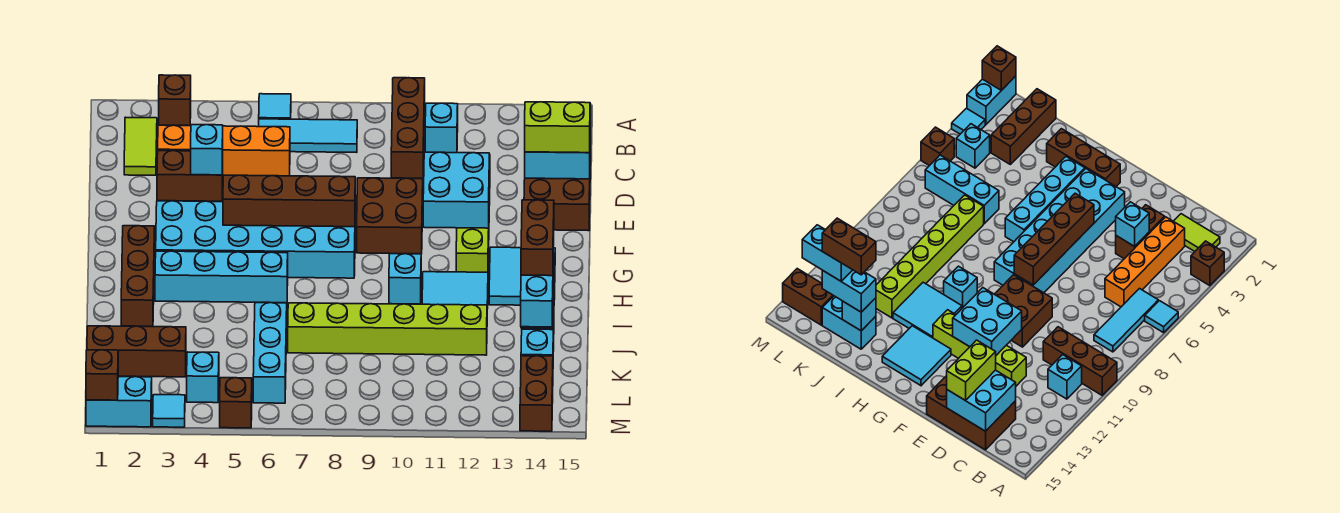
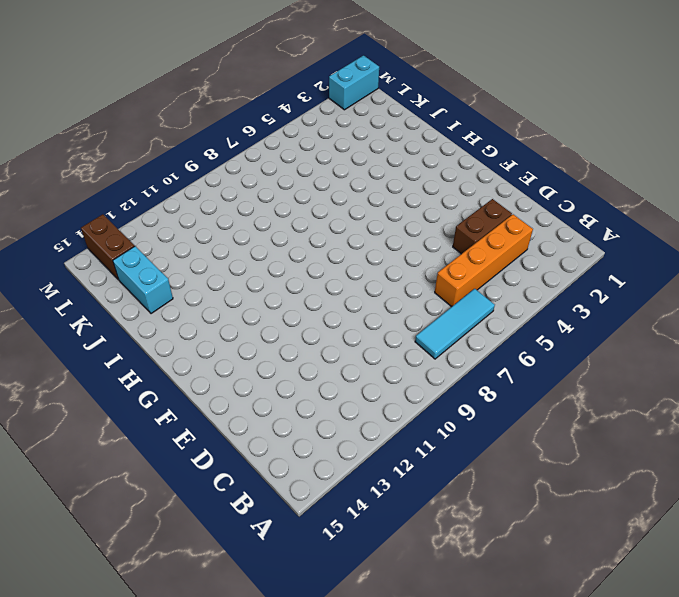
none -> brown 1x1 brick [159,75,191,126]
none -> cyan 1x1 tile [259,94,291,119]
none -> brown 1x3 brick [391,78,425,178]
none -> lime 1x2 tile [124,117,157,175]

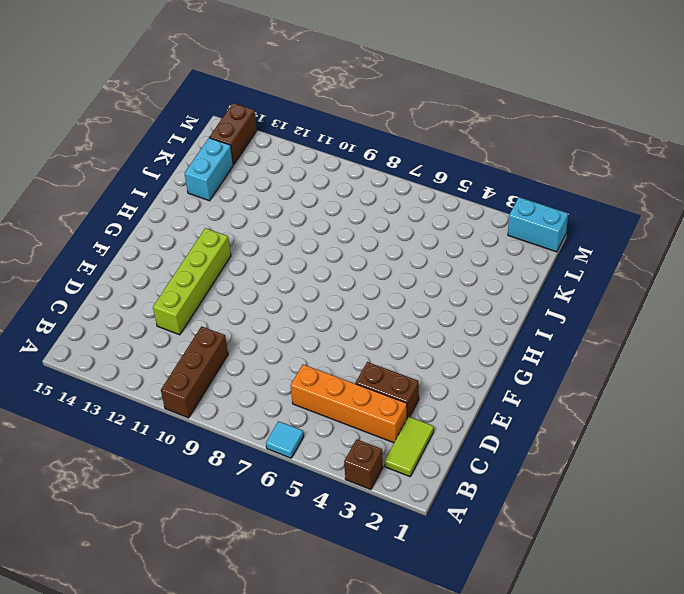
none -> cyan 1x3 tile [259,119,357,153]
none -> cyan 1x1 brick [425,103,458,153]
none -> brown 2x3 brick [524,139,591,231]
none -> brown 2x2 brick [357,178,423,254]

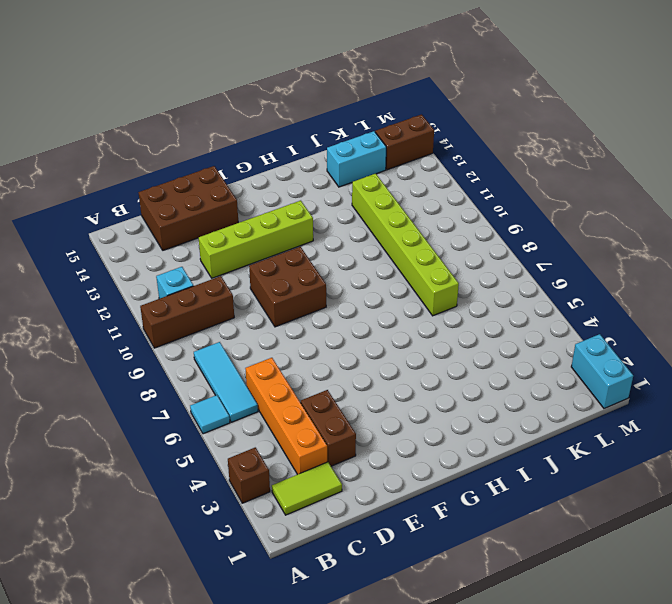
none -> cyan 2x6 brick [156,201,355,278]
none -> brown 1x3 brick [121,226,155,326]
none -> cyan 2x2 tile [489,247,555,305]
none -> cyan 1x4 brick [155,251,288,303]

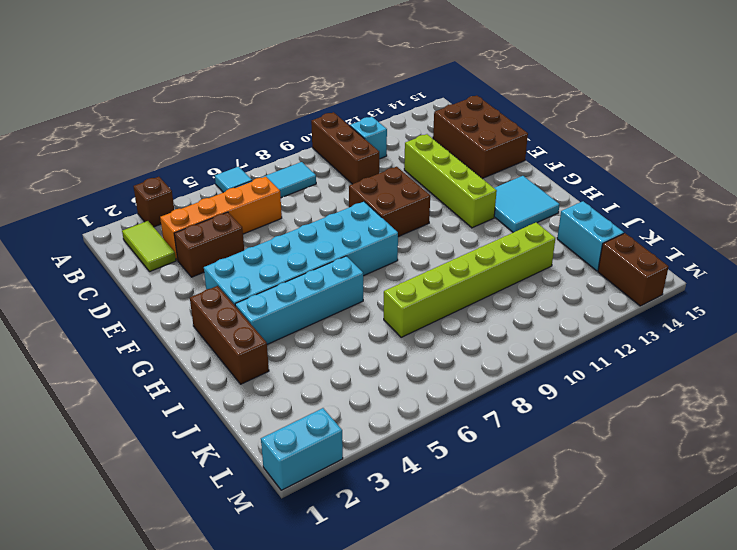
none -> cyan 1x1 brick [389,254,421,304]
none -> cyan 2x2 tile [422,272,488,309]
none -> cyan 1x3 brick [253,303,287,403]
none -> brown 1x3 brick [87,326,186,377]

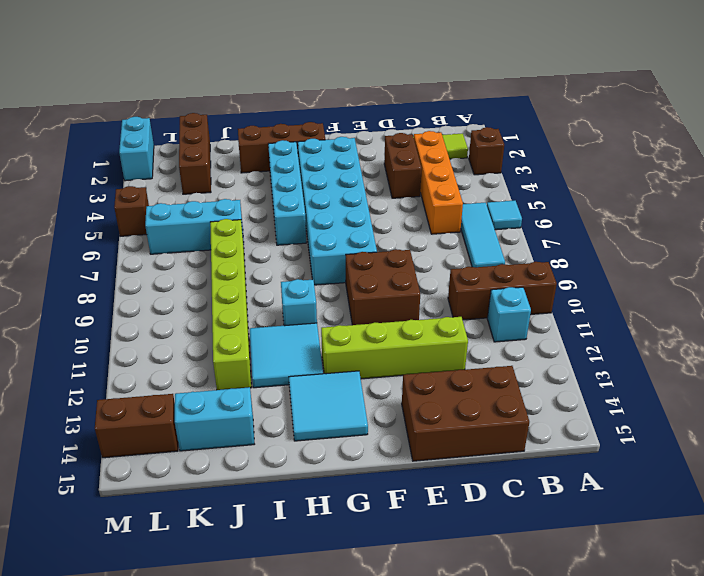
none -> cyan 1x1 brick [187,352,219,403]
none -> cyan 1x1 tile [153,395,185,427]
none -> cyan 2x2 brick [525,104,591,179]
none -> cyan 1x1 brick [191,125,223,175]

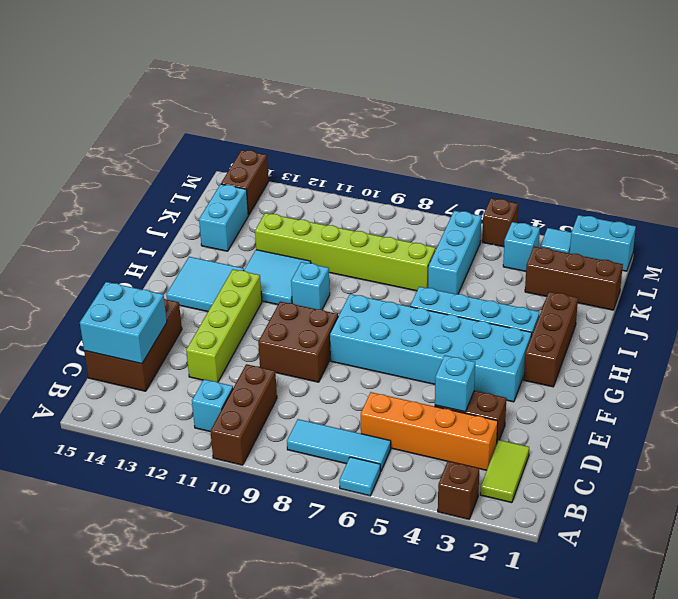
none -> cyan 2x2 brick [423,152,489,228]
none -> brown 1x4 brick [223,175,355,227]
none -> cyan 1x1 brick [842,298,876,331]
none -> brown 1x1 brick [86,350,119,400]

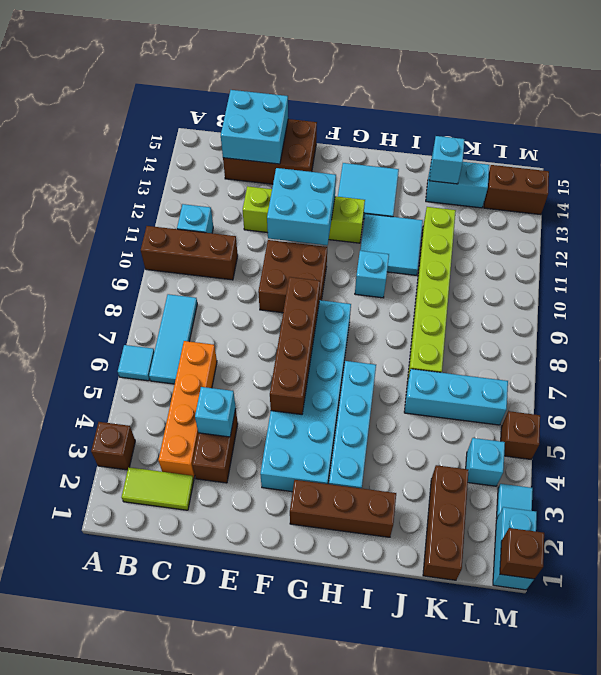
none -> lime 1x2 brick [525,102,590,153]
none -> cyan 1x2 brick [822,270,876,312]
none -> cyan 1x2 brick [521,275,553,327]
none -> brown 1x2 brick [521,200,554,276]

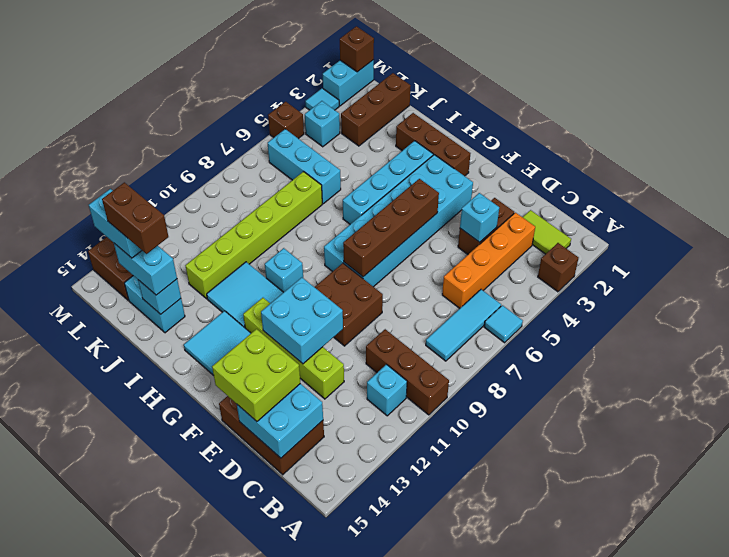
lime 2x2 brick [212,329,300,421] -> lime 1x2 brick [525,102,590,153]

